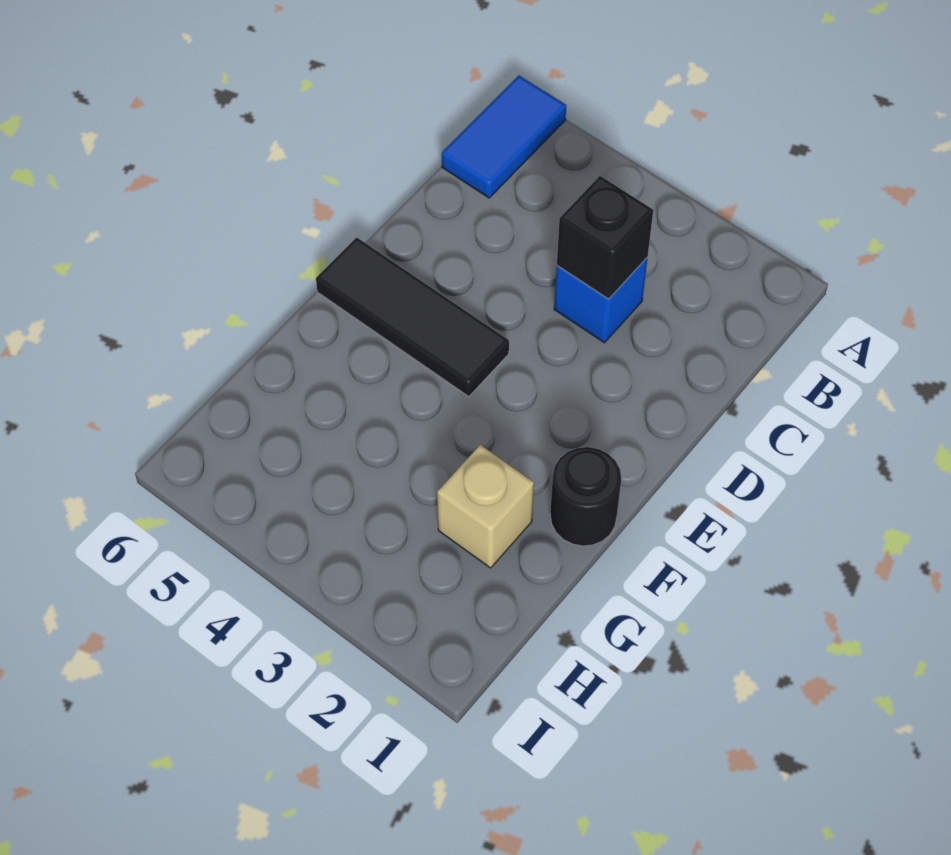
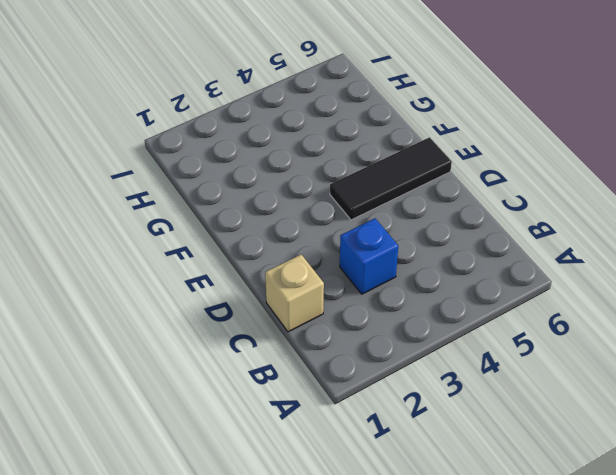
tan 1x1 brick [265,254,324,332] -> tan 1x1 brick moved to [437,445,534,568]
none -> blue 1x2 tile [442,76,566,198]
none -> black 1x1 round brick [550,447,621,546]

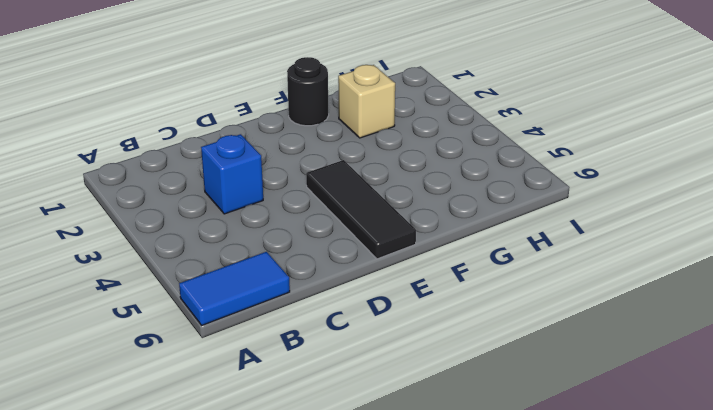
none -> black 1x1 brick [557,176,653,299]

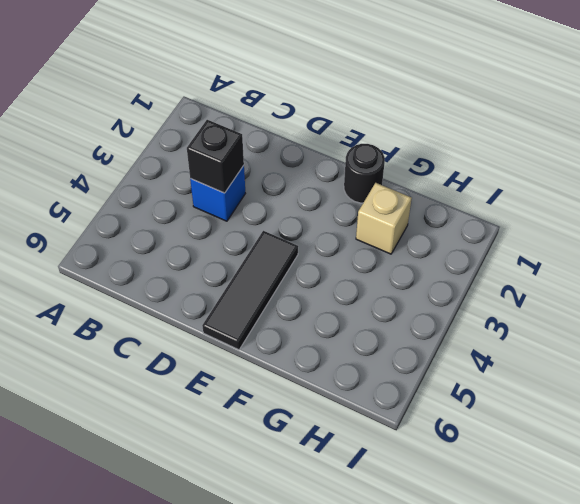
none -> blue 1x2 tile [442,76,566,198]

